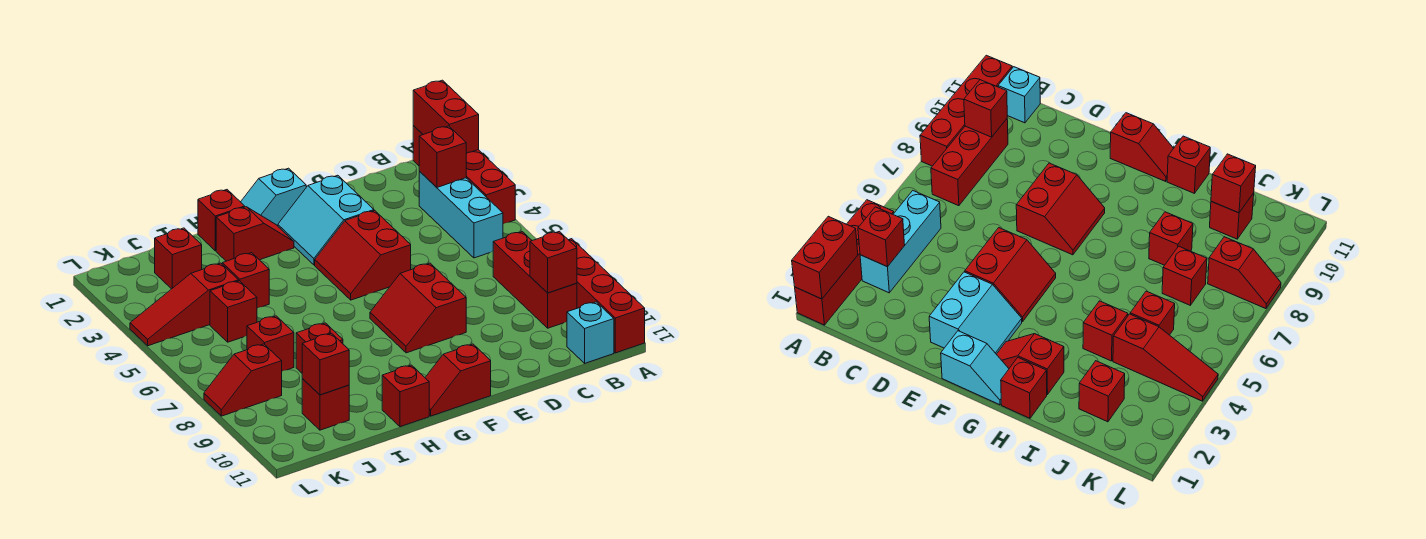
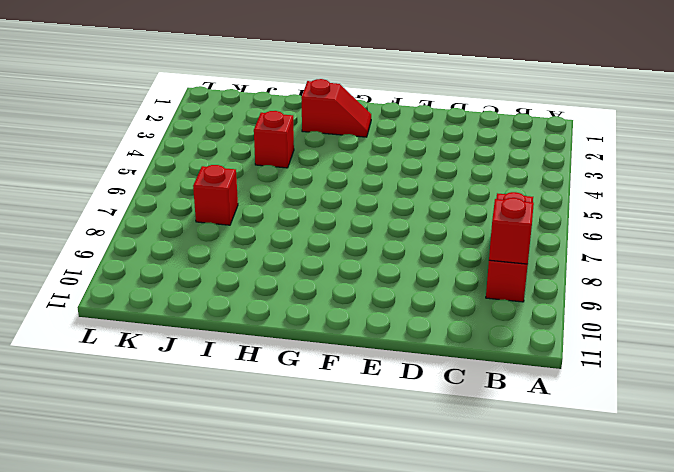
none -> red 1x4 brick [413,126,515,224]
none -> red 1x4 brick [569,239,645,353]
none -> cyan 1x3 brick [419,172,503,258]

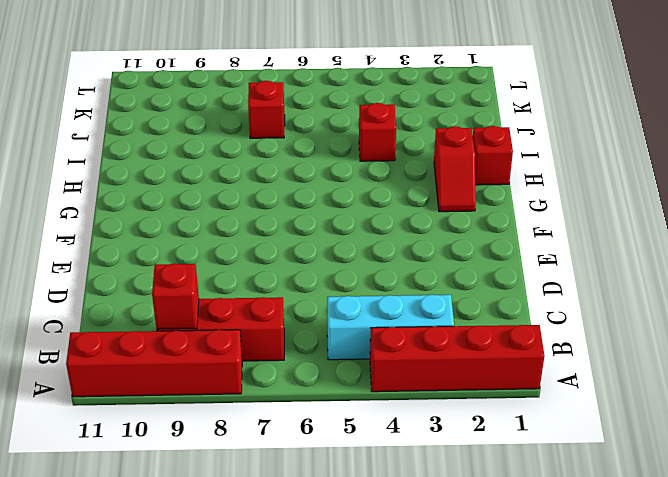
none -> cyan 1x1 brick [567,302,614,363]
none -> cyan 2x2 slope [278,175,374,265]
none -> red 2x2 slope [315,211,411,300]

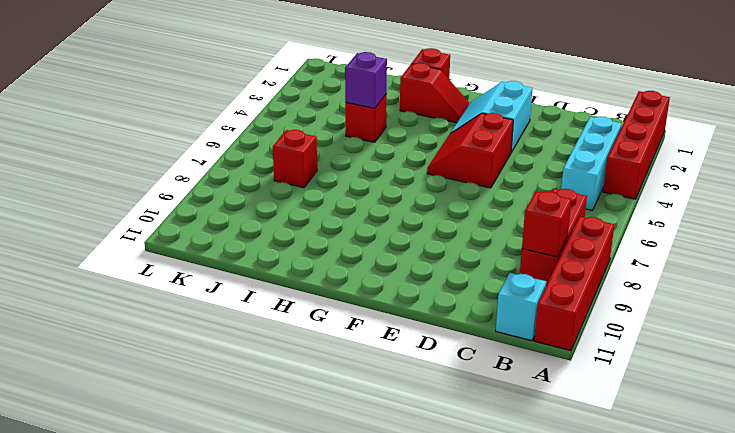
purple 1x1 brick [345,52,387,108] -> none
none -> red 2x2 slope [370,263,466,353]
none -> cyan 1x2 slope [241,168,306,226]
none -> red 1x2 slope [425,344,491,416]

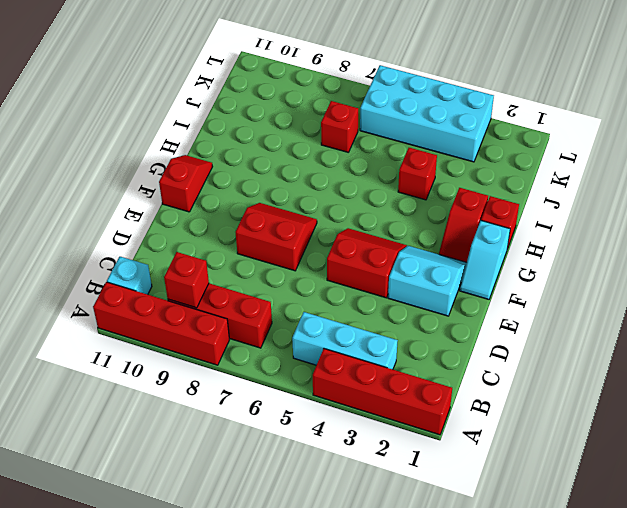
cyan 1x2 slope [460,221,510,299] -> cyan 1x2 slope turned to [241,168,306,226]
cyan 2x4 brick [360,65,494,162] -> red 1x3 slope [130,263,239,346]
none -> red 1x1 brick [382,365,429,427]
none -> red 1x1 brick [296,323,343,373]
none -> red 1x1 brick [155,228,202,289]

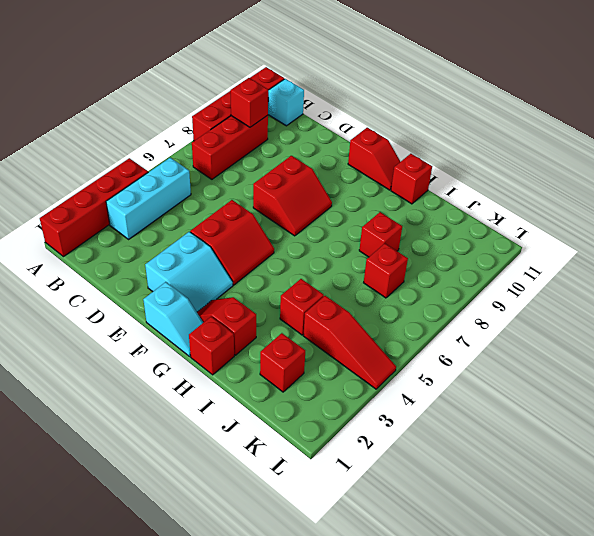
none -> red 1x1 brick [210,281,257,342]
none -> red 1x1 brick [302,379,349,430]
none -> red 1x2 slope [204,344,282,416]

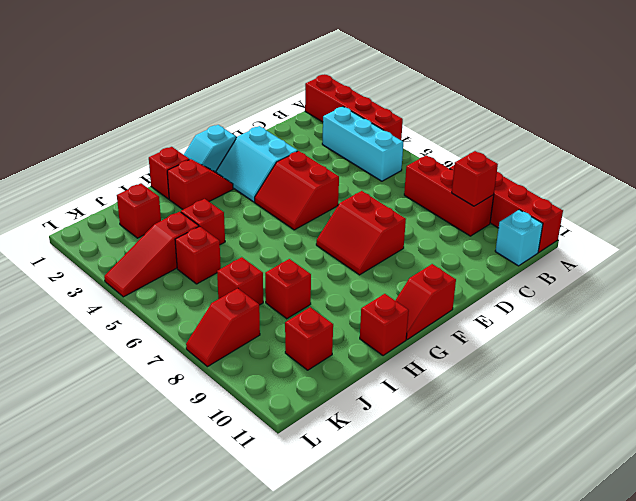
none -> red 1x2 brick [413,80,479,153]
none -> red 1x1 brick [419,126,466,187]
none -> red 1x1 brick [302,333,349,395]

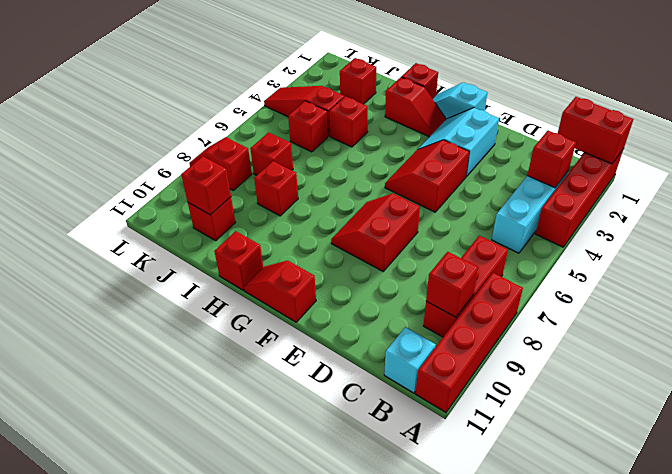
red 1x2 brick [558,97,633,164] -> red 1x2 brick turned to [413,80,479,153]

